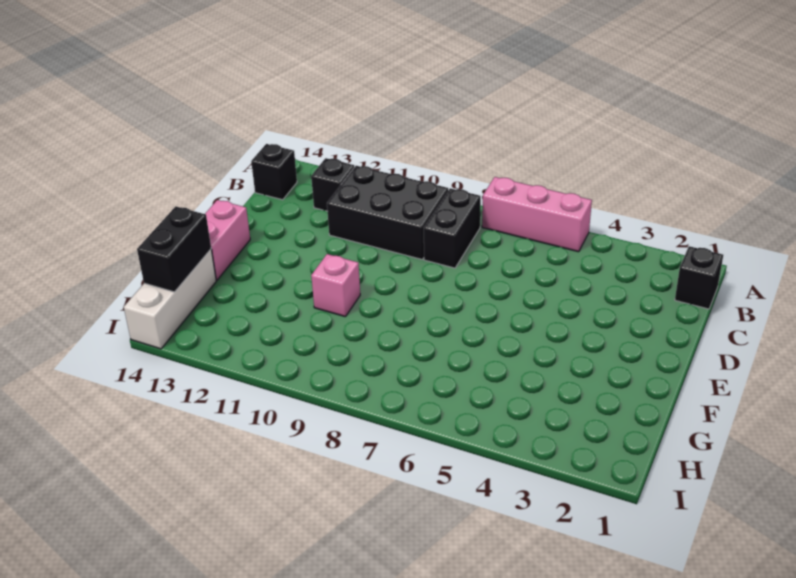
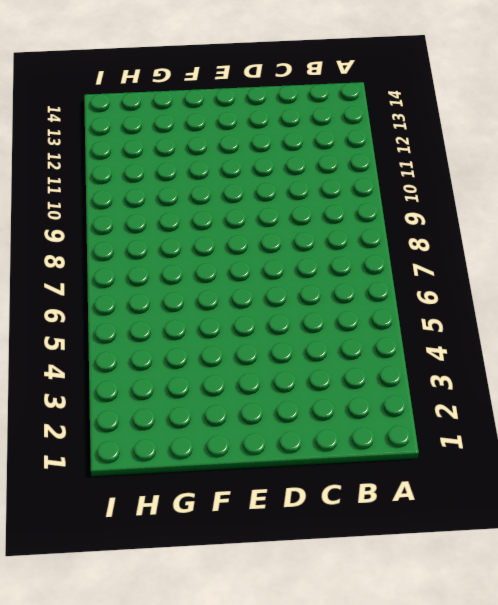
none -> pink 1x3 brick [482,177,592,252]
none -> black 1x1 brick [675,246,723,309]

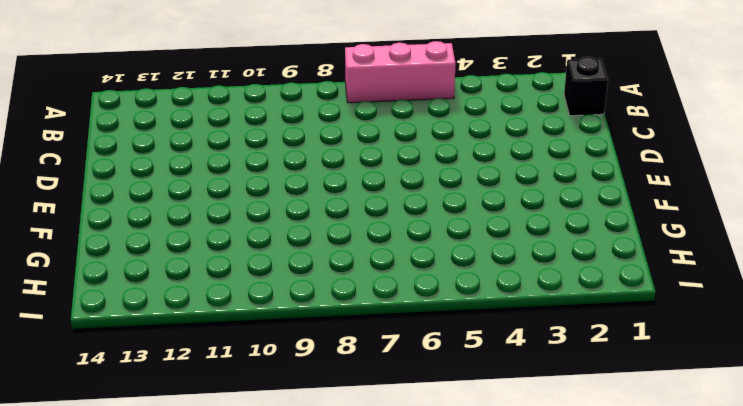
none -> black 1x2 brick [424,188,481,268]
none -> black 2x3 brick [327,166,448,260]

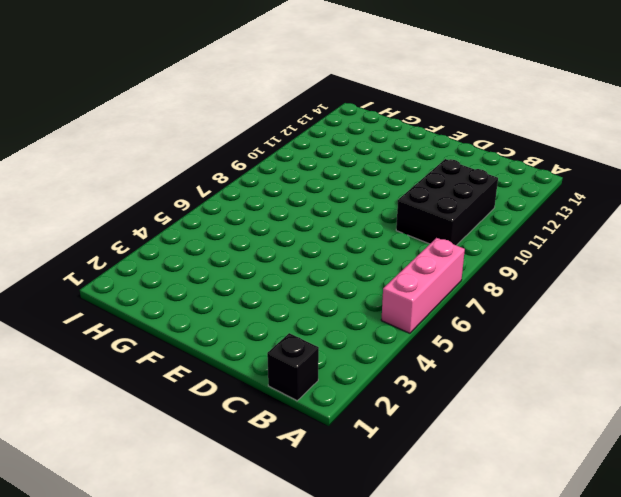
none -> black 1x2 brick [424,188,481,268]
none -> black 1x1 brick [311,158,354,211]

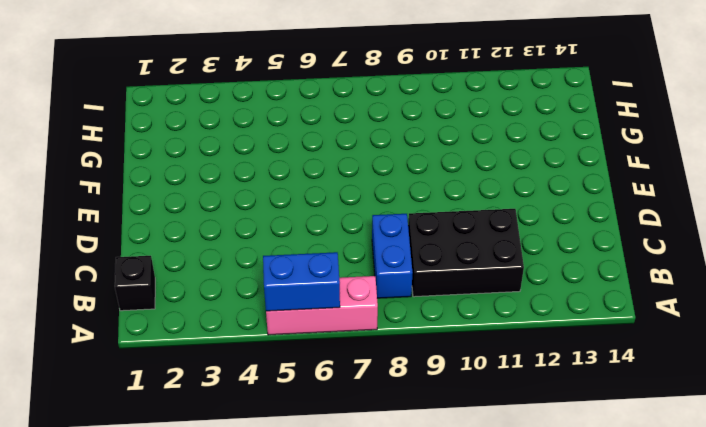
blue 1x2 brick [263,252,340,311] -> none
blue 1x2 brick [372,214,412,298] -> black 1x2 brick [424,188,481,268]
none -> black 1x1 brick [311,158,354,211]
none -> black 1x1 brick [251,144,297,200]

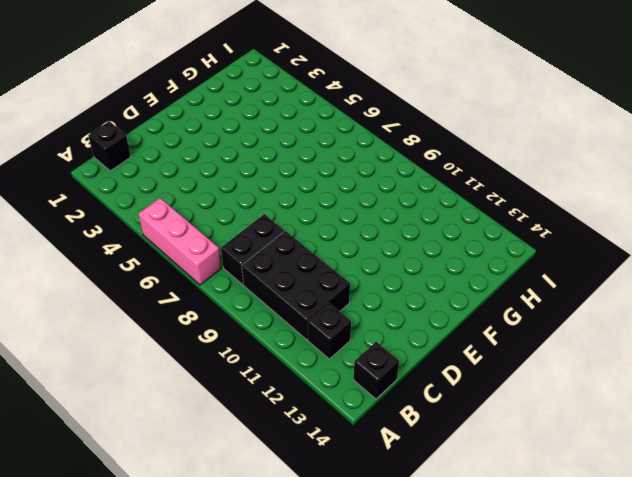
none -> pink 1x2 brick [205,200,250,280]
none -> pink 1x1 brick [311,254,360,317]

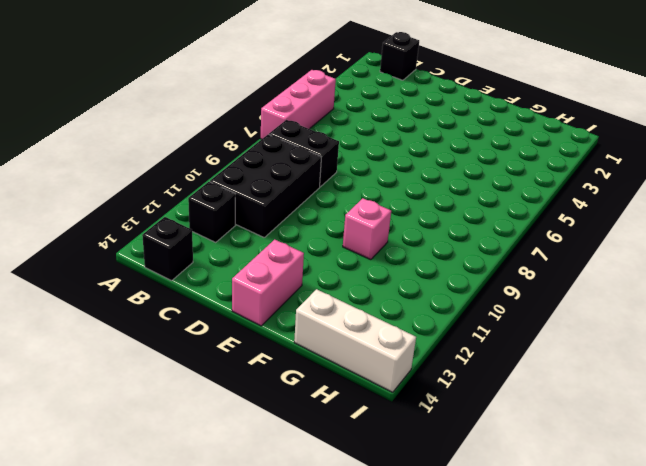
pink 1x2 brick [232,239,304,326] -> pink 1x2 brick turned to [205,200,250,280]
none -> black 1x2 brick [137,206,211,292]

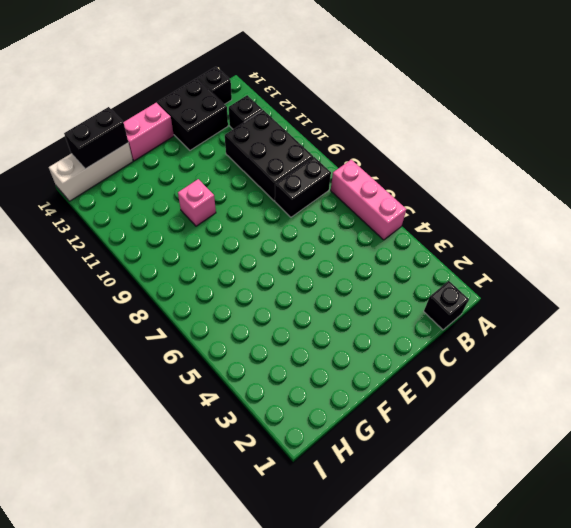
black 2x2 brick [157,78,228,150] -> none

